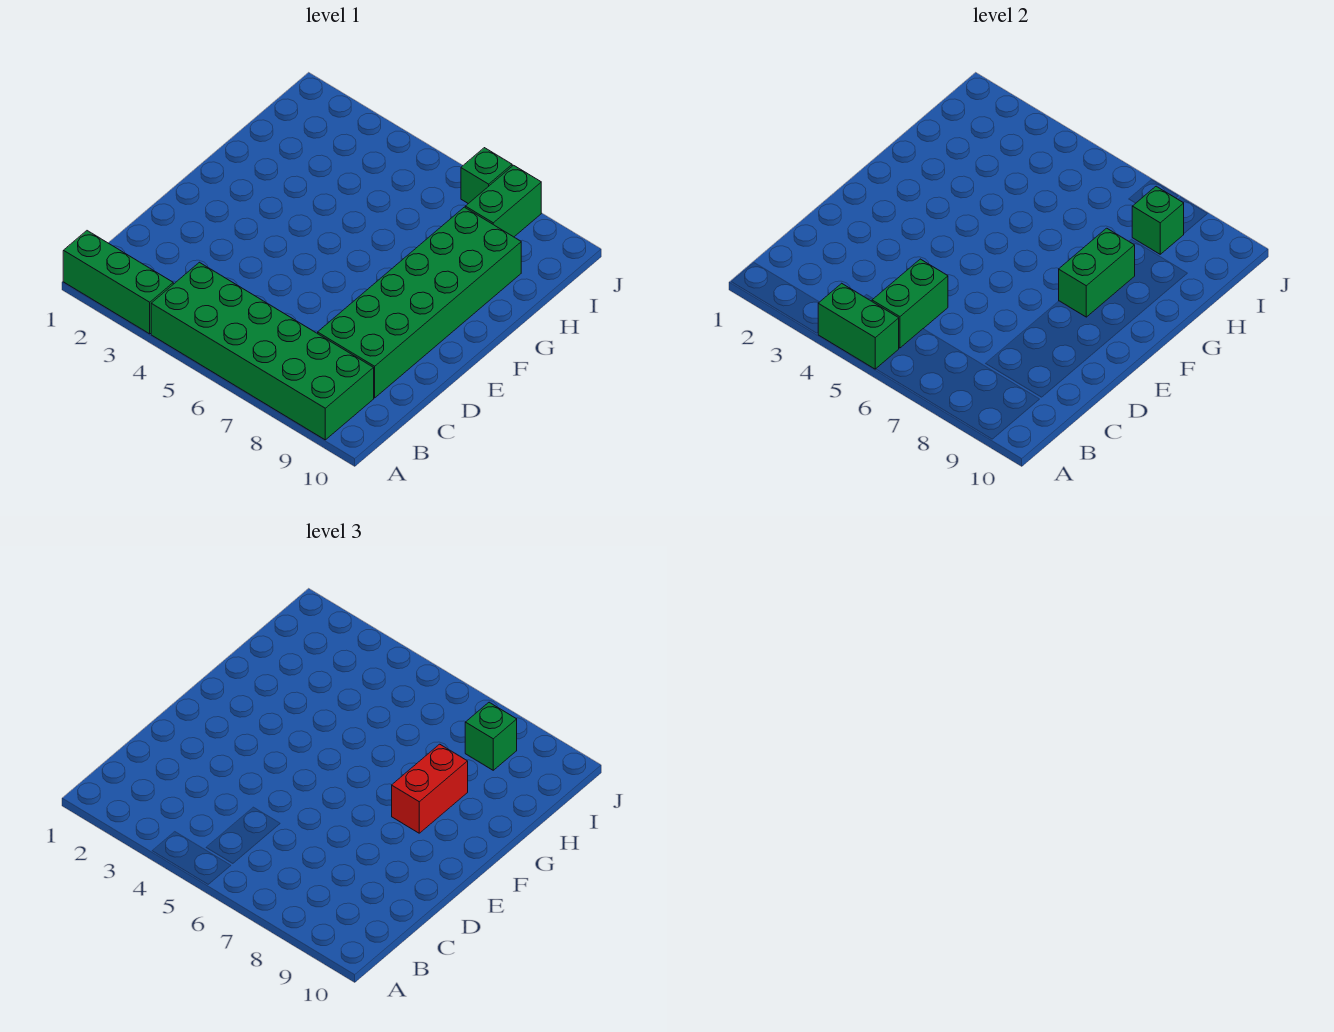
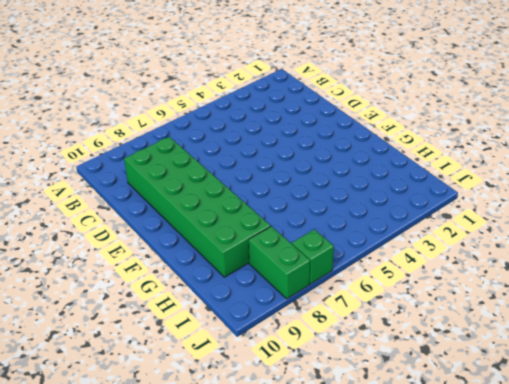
none -> green 1x3 brick [63,231,173,334]
none -> green 2x6 brick [151,262,374,440]

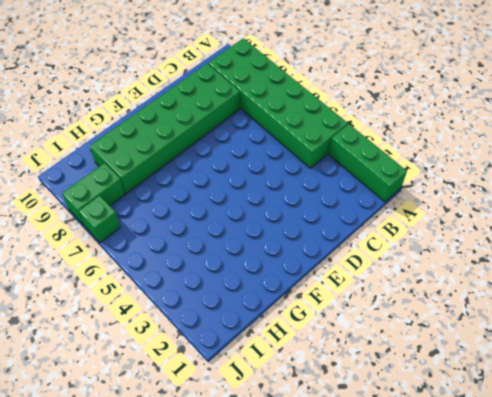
none -> green 1x2 brick [818,283,899,369]
none -> green 1x2 brick [872,259,948,348]

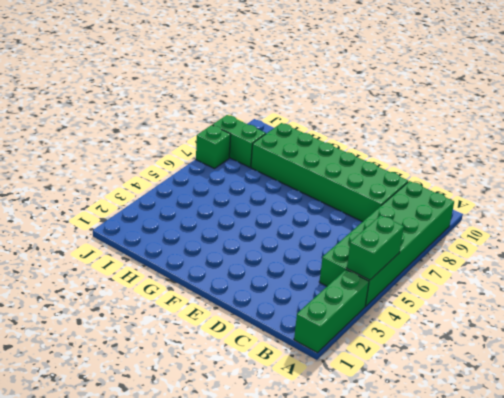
none -> green 1x2 brick [872,259,948,348]
none -> green 1x2 brick [1059,228,1135,317]

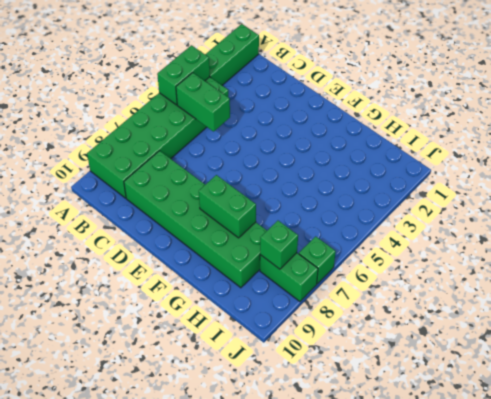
none -> red 1x2 brick [392,744,468,833]
none -> green 1x1 brick [465,702,517,770]

